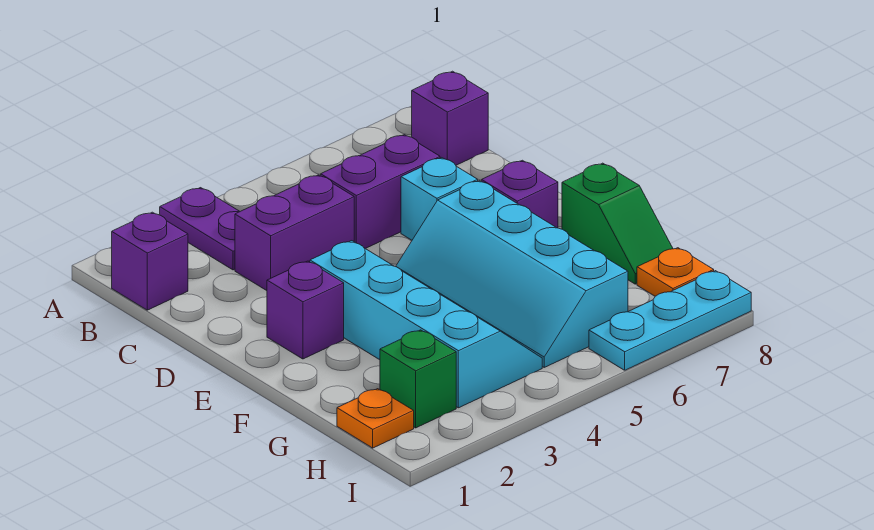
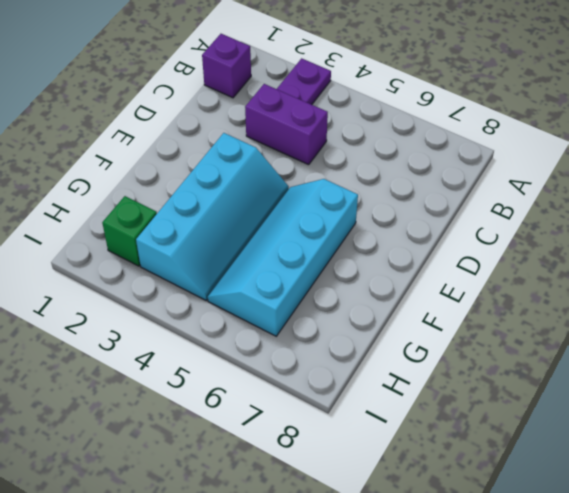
none -> purple 1x1 brick [412,71,488,165]
none -> purple 1x2 brick [321,135,440,249]
none -> cyan 1x1 brick [401,158,478,240]

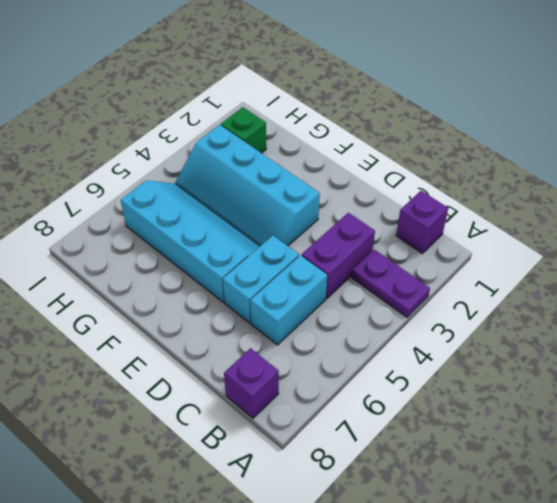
cyan 1x2 brick [250,255,327,345] -> purple 1x2 brick [321,135,440,249]
cyan 1x2 brick [223,236,299,323] -> cyan 1x1 brick [401,158,478,240]
none -> purple 1x1 brick [267,261,344,359]
none -> purple 1x1 brick [482,160,558,228]
none -> green 1x2 slope [562,163,673,284]

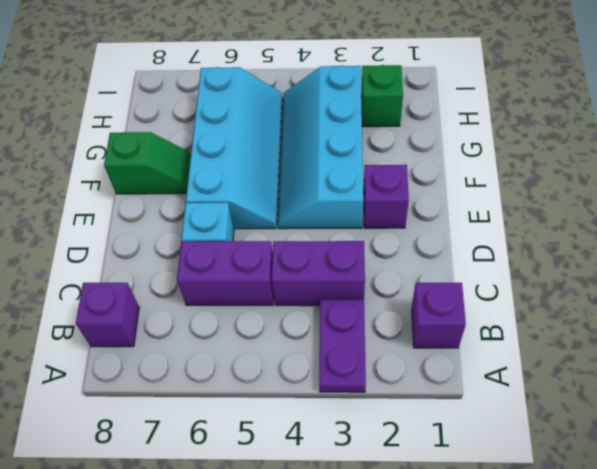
green 1x2 slope [104,132,191,194] -> green 1x2 slope turned to [562,163,673,284]
none -> purple 1x1 brick [482,160,558,228]
none -> orange 1x1 plate [337,389,414,448]
none -> orange 1x1 plate [637,248,714,296]

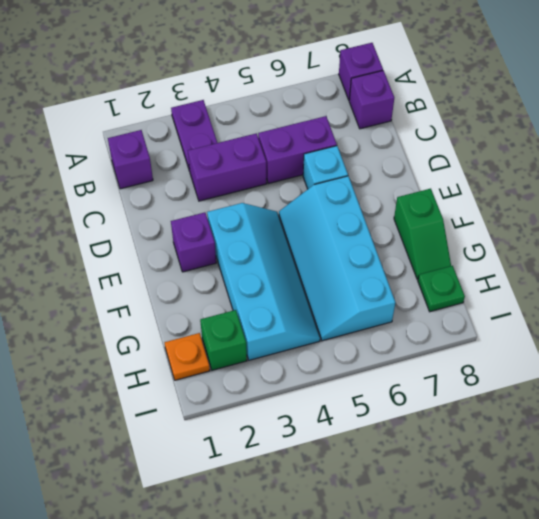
purple 1x1 brick [339,43,383,100] -> purple 1x1 brick moved to [482,160,558,228]
green 1x1 plate [418,266,465,312] -> orange 1x1 plate [637,248,714,296]
none -> cyan 1x3 plate [589,271,751,370]

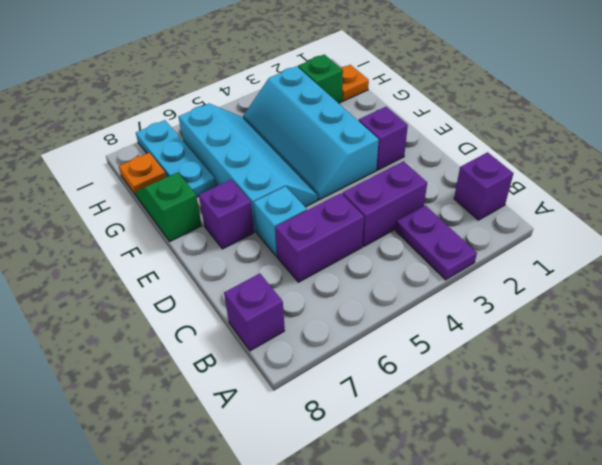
cyan 1x3 plate [136,120,216,197] -> cyan 1x3 plate turned to [589,271,751,370]

